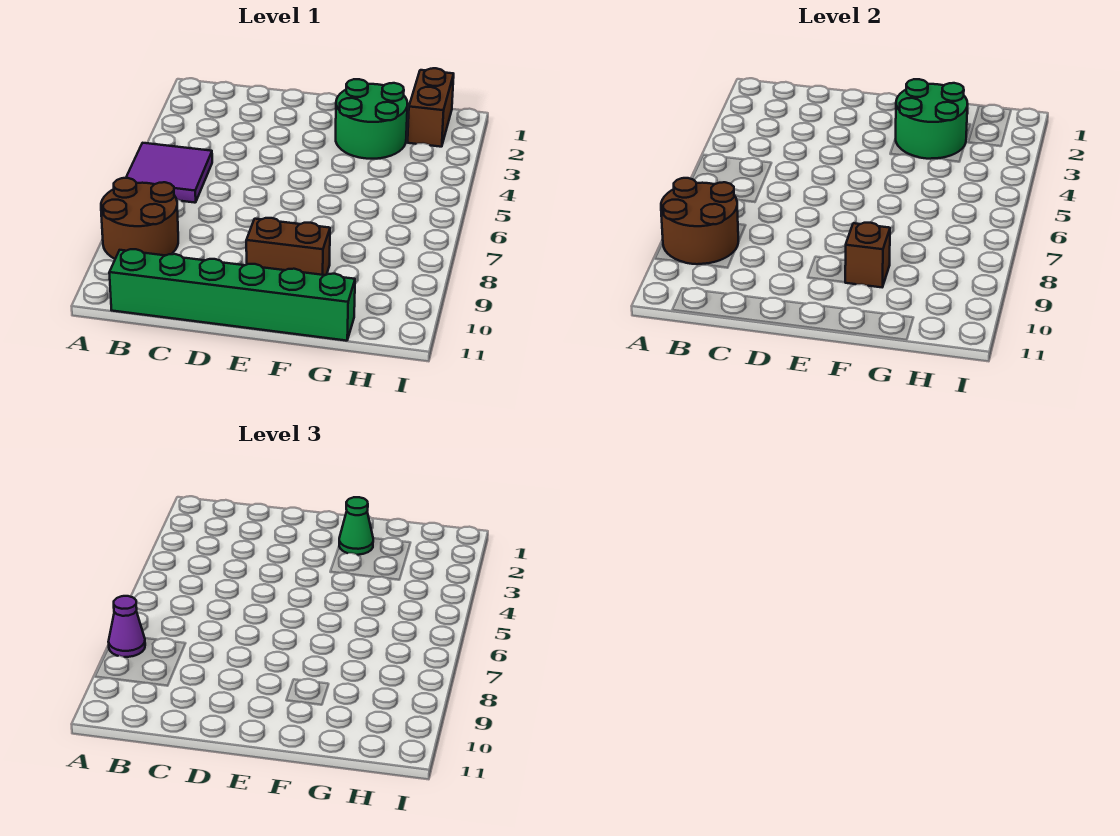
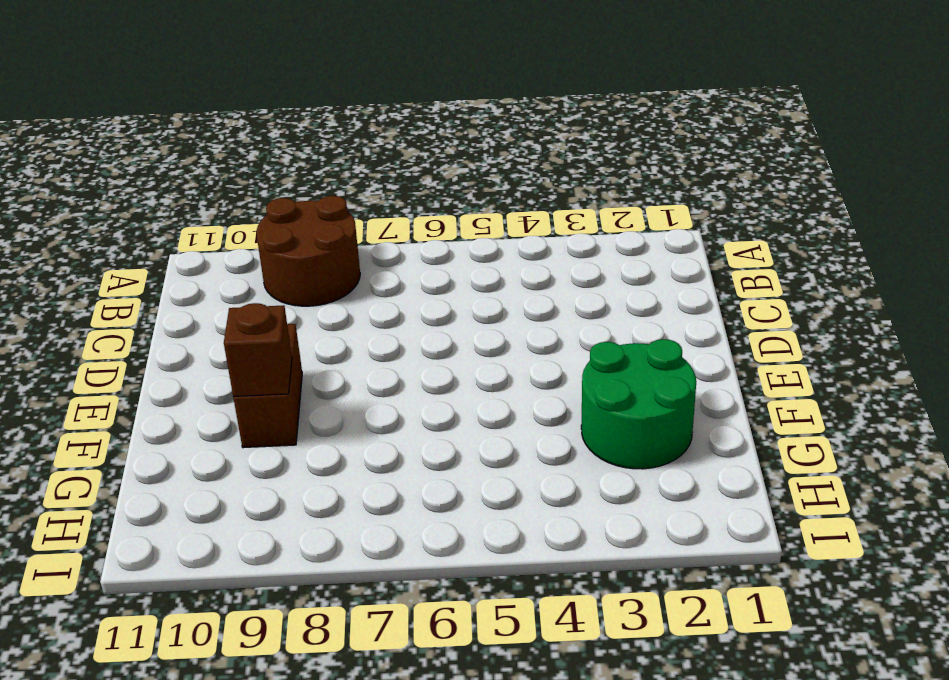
none -> purple 2x2 tile [126,143,212,203]
none -> green 1x6 brick [109,249,355,341]

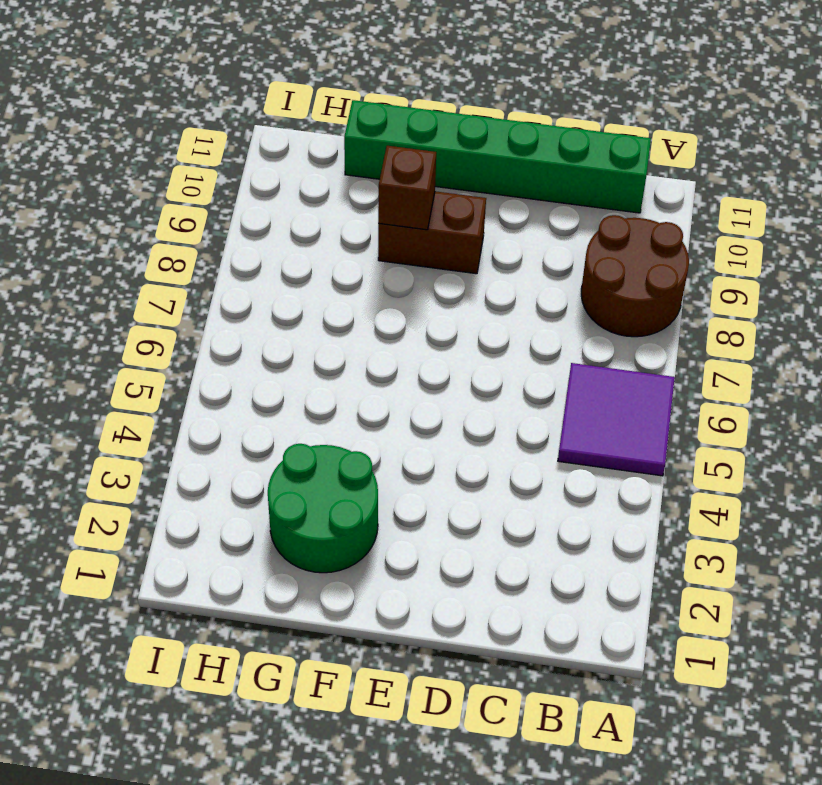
none -> brown 1x2 brick [408,68,454,147]
none -> brown 2x2 round brick [661,178,738,264]

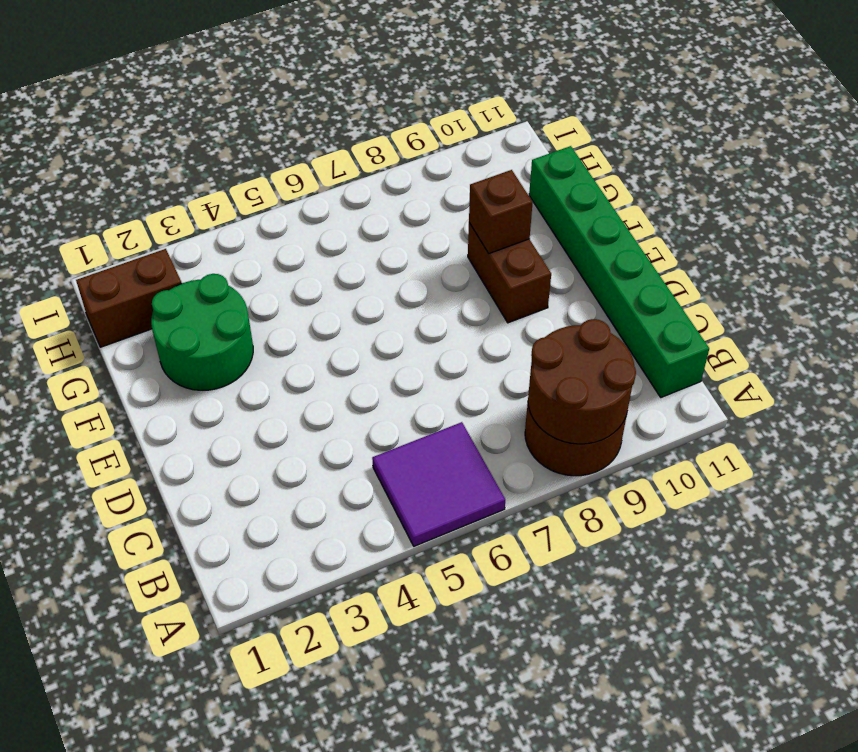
none -> green 2x2 round brick [896,79,968,159]
none -> purple 1x1 cone [108,596,145,657]

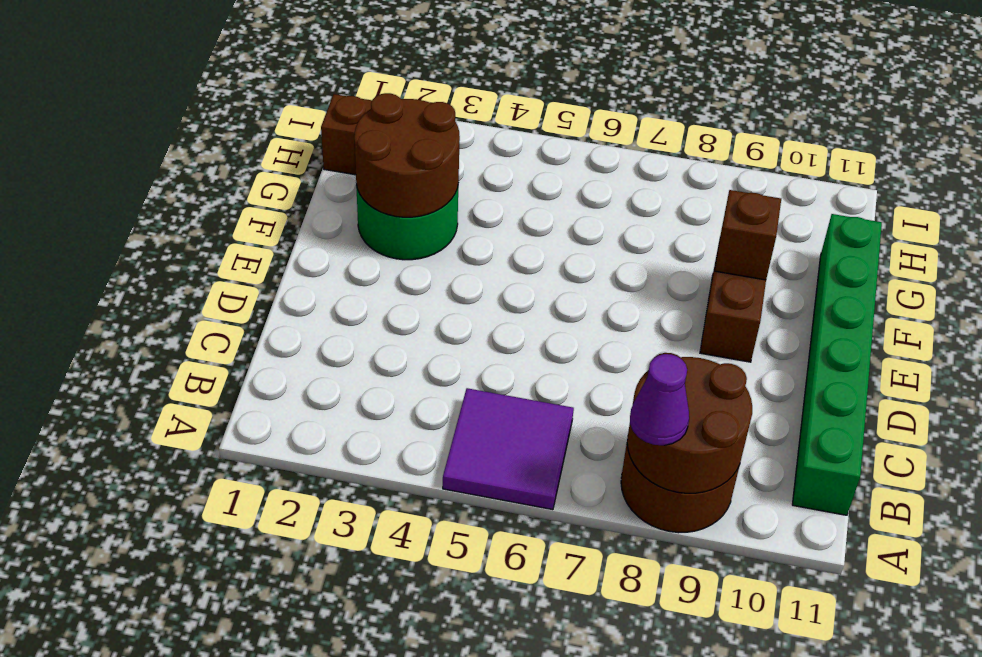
brown 2x2 round brick [354,93,460,217] -> green 2x2 round brick [896,79,968,159]
none -> green 1x1 cone [339,497,373,555]

